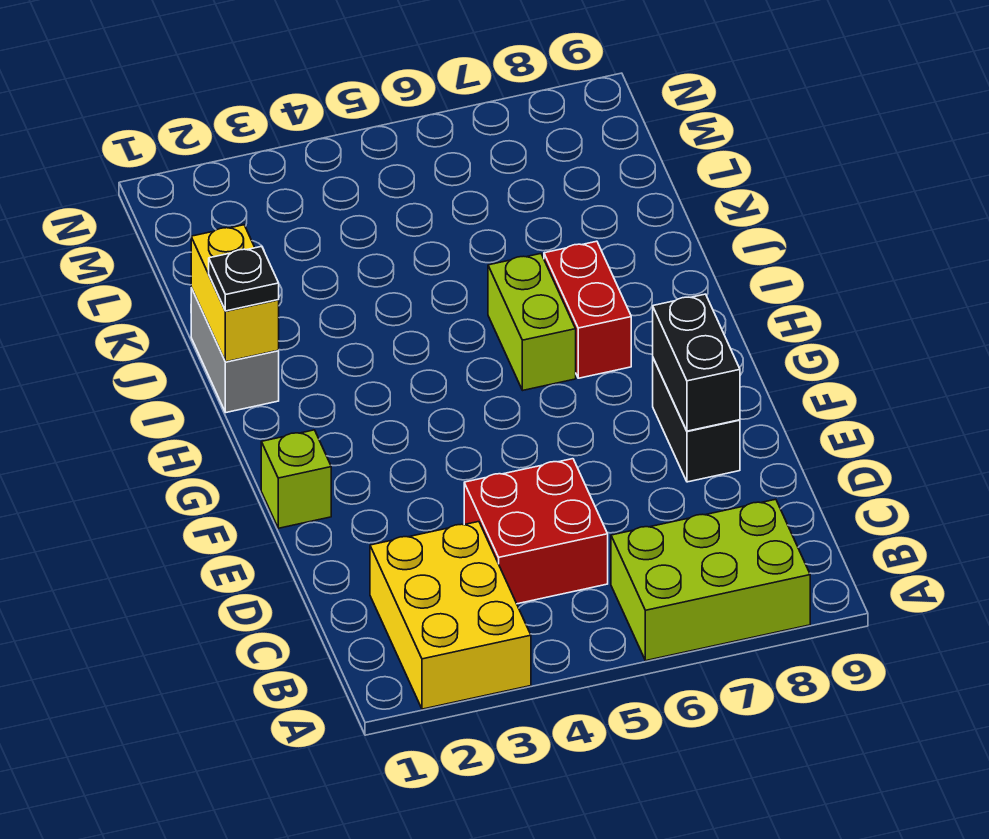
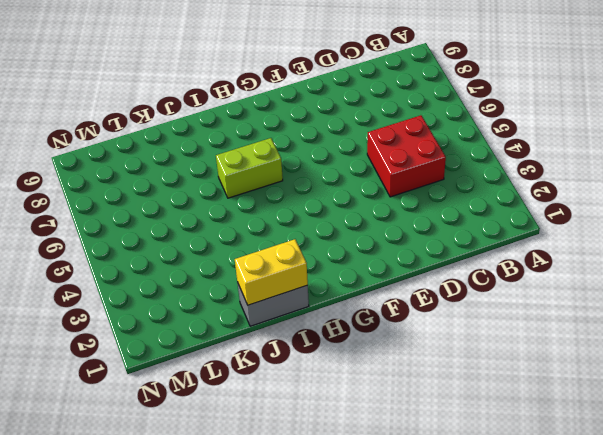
none -> yellow 2x3 brick [370,522,531,709]
none -> lime 2x3 brick [611,499,810,661]

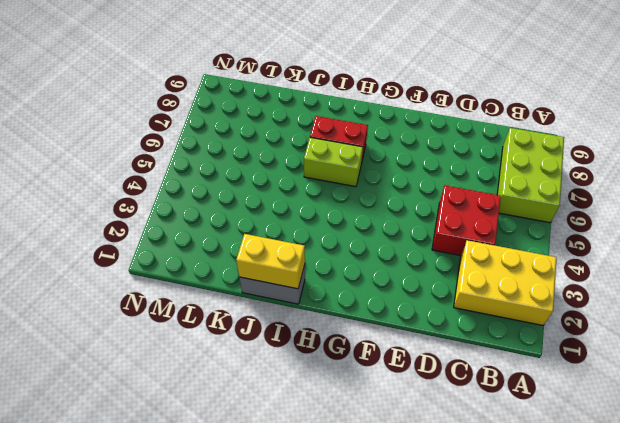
none -> black 1x2 brick [653,358,740,482]
none -> lime 1x1 brick [261,430,331,528]

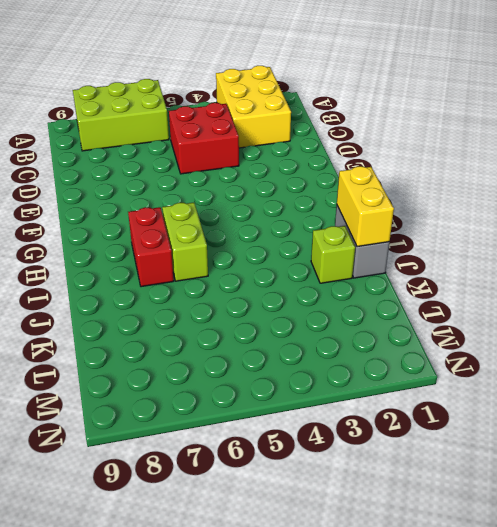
lime 1x1 brick [311,226,355,283] -> lime 1x1 brick moved to [261,430,331,528]
none -> black 1x2 brick [653,358,740,482]
none -> black 1x2 brick [653,294,740,431]

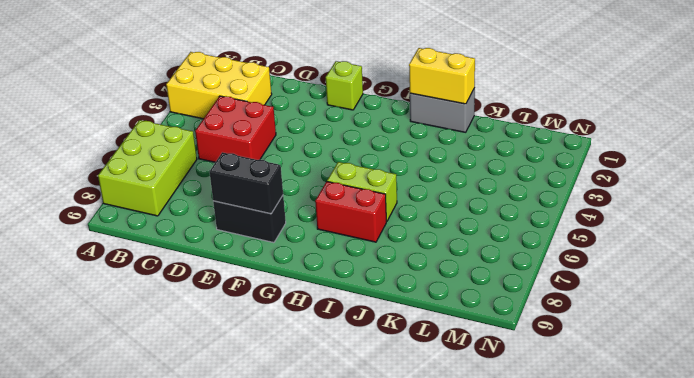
none -> black 1x1 plate [209,246,279,311]

